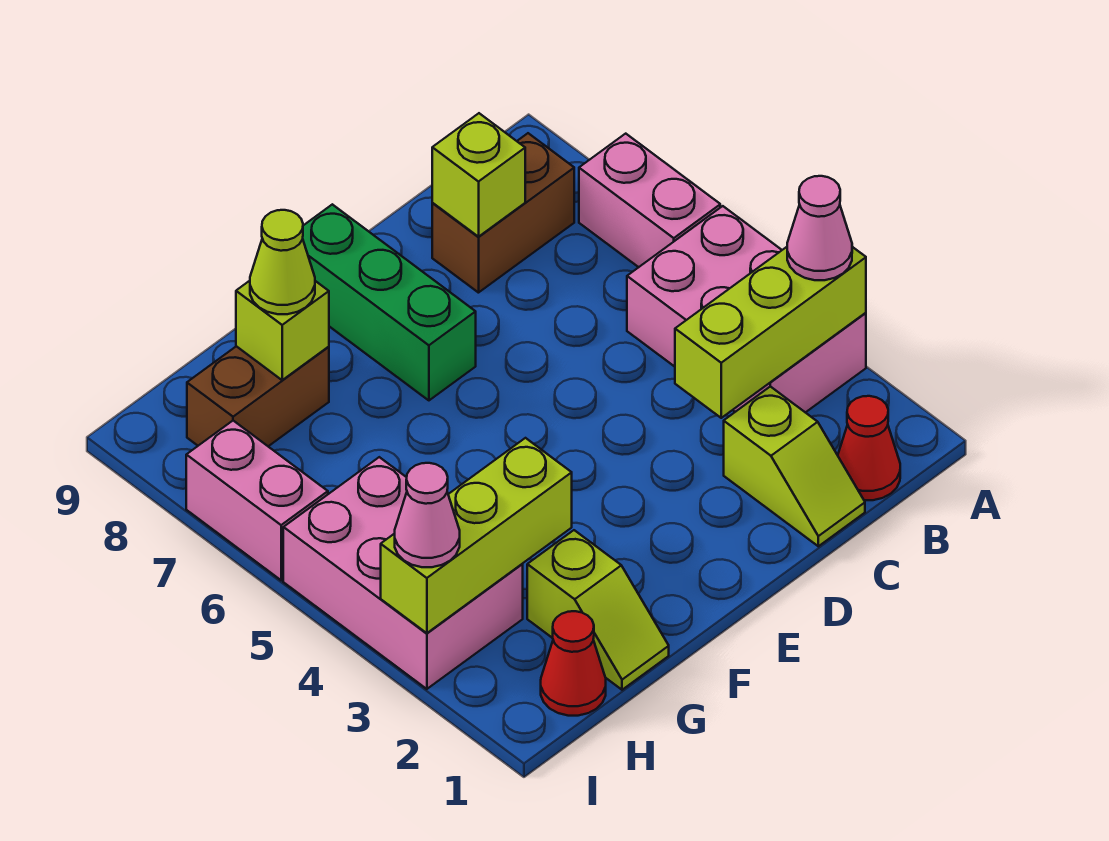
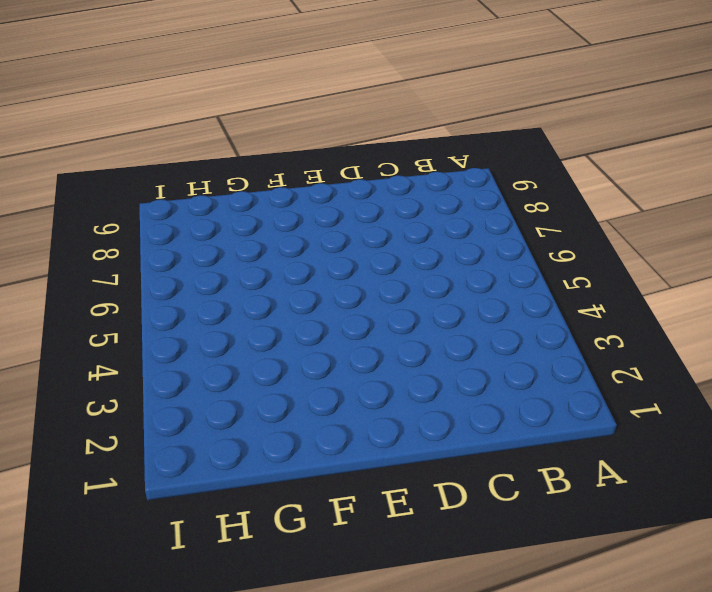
none -> pink 2x3 brick [627,206,866,413]
none -> pink 1x2 brick [579,134,720,267]
none -> red 1x1 cone [838,396,900,500]

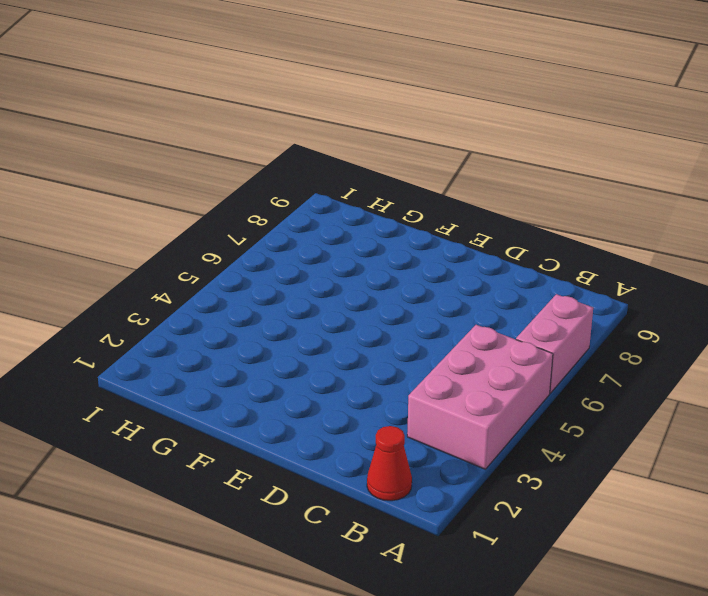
none -> brown 1x2 brick [432,133,574,293]
none -> lime 1x2 slope [724,387,865,546]
none -> green 1x3 brick [303,204,476,400]

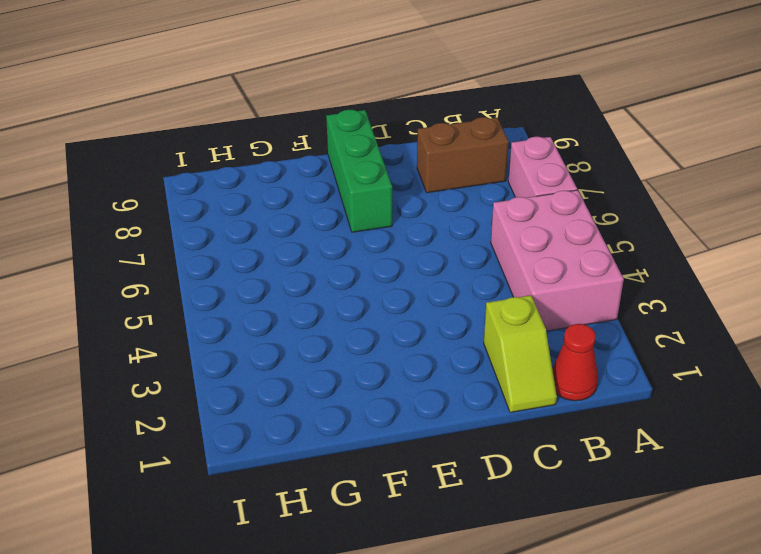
none -> lime 1x2 slope [527,530,669,690]
none -> brown 1x2 brick [187,346,329,446]
none -> red 1x1 cone [541,611,606,716]

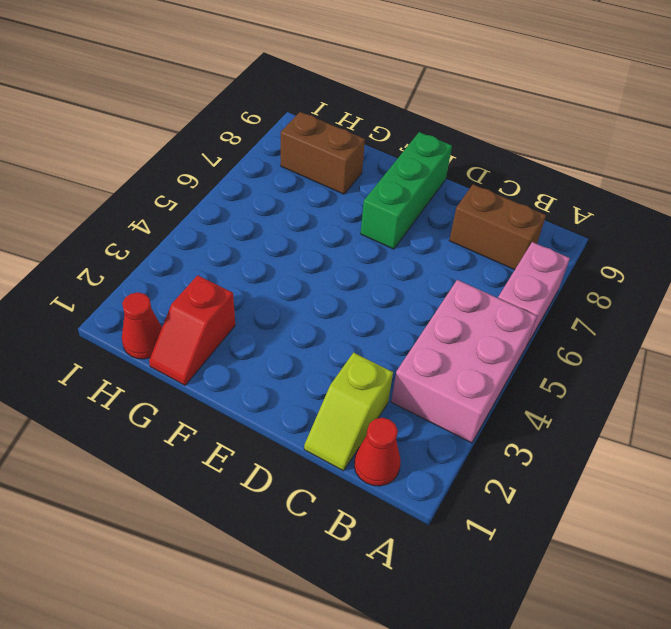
red 1x2 slope [149,275,235,385] -> lime 1x2 slope [527,530,669,690]
none -> pink 2x3 brick [283,457,523,689]
none -> pink 1x2 brick [186,421,328,580]
none -> lime 1x3 brick [675,247,866,418]

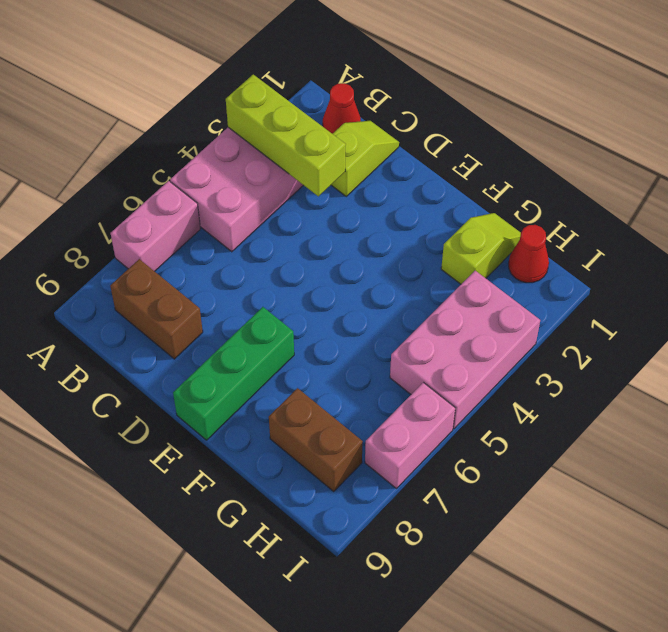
none -> lime 1x1 brick [432,113,525,237]
none -> lime 1x3 brick [381,438,572,633]
none -> lime 1x1 brick [236,281,329,380]

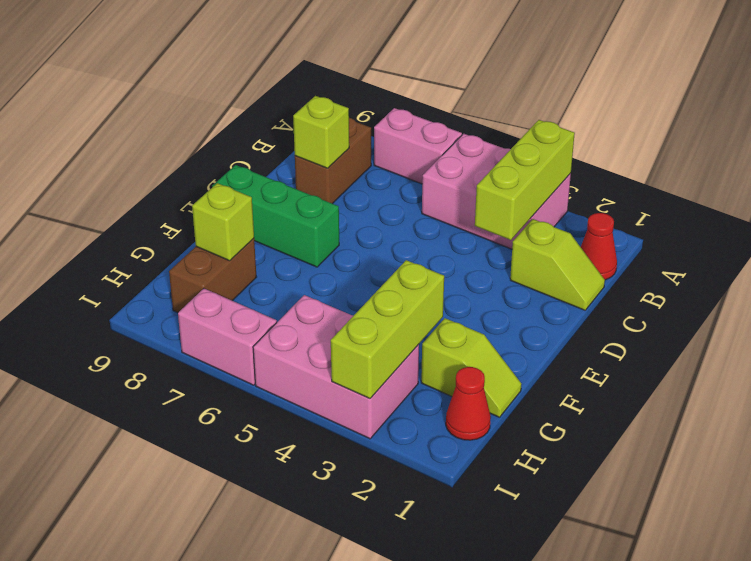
none -> pink 1x1 cone [787,176,852,280]
none -> lime 1x1 cone [250,210,315,314]
none -> pink 1x1 cone [395,463,460,567]

